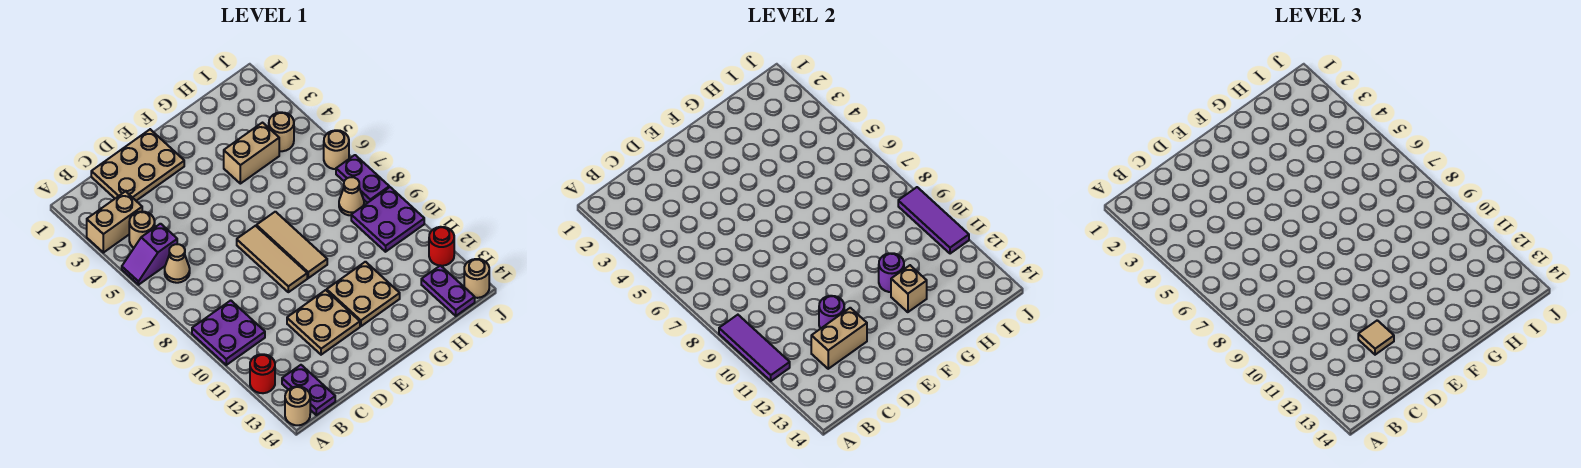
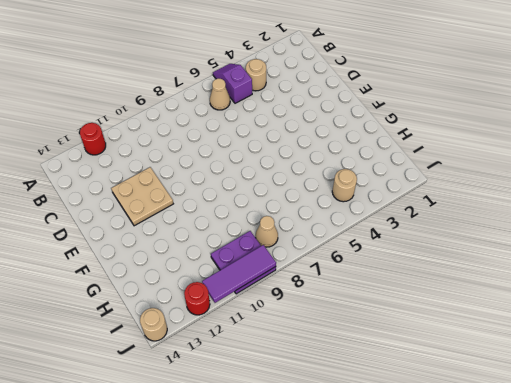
none -> tan 1x2 brick [87,192,142,253]
none -> purple 2x2 plate [192,300,265,365]
none -> tan 1x1 round brick [285,387,310,425]

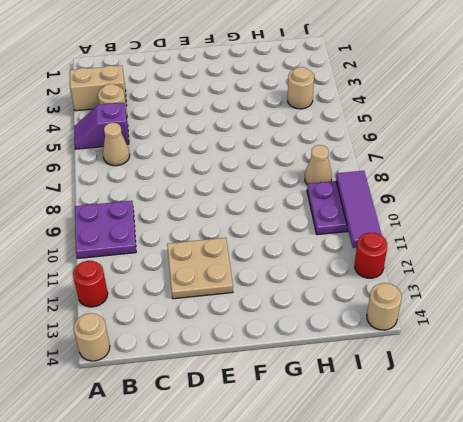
none -> purple 1x2 plate [282,365,335,415]
none -> tan 2x3 plate [91,129,184,201]
none -> tan 1x3 tile [237,226,307,292]

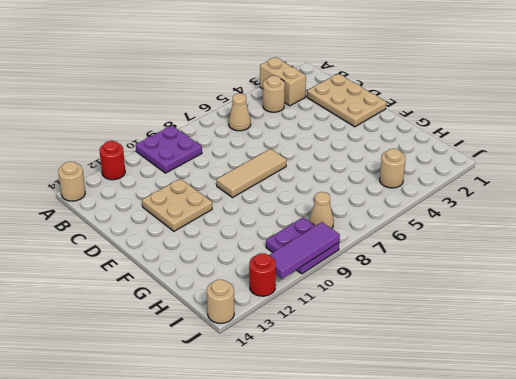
none -> purple 1x2 slope [122,224,177,285]
none -> purple 1x2 plate [282,365,335,415]
none -> tan 1x3 tile [256,212,327,278]

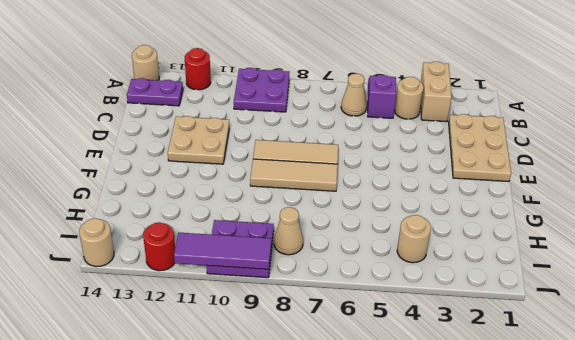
none -> tan 2x2 plate [327,262,400,326]
none -> tan 1x2 brick [224,123,279,184]
none -> purple 1x2 plate [421,266,475,316]

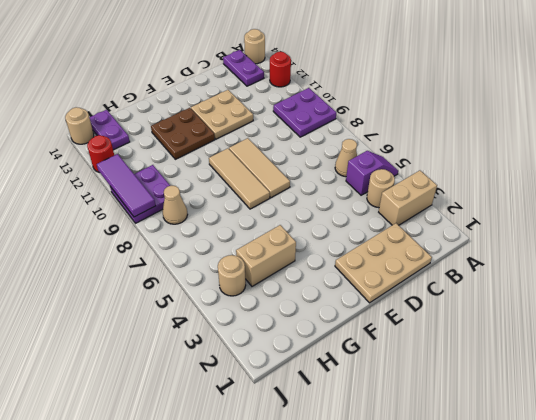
brown 2x2 plate [151,108,215,159] -> tan 2x2 plate [327,262,400,326]
none -> tan 1x1 round brick [324,130,349,169]
none -> purple 1x2 plate [336,155,389,203]
none -> purple 1x3 tile [719,315,790,381]

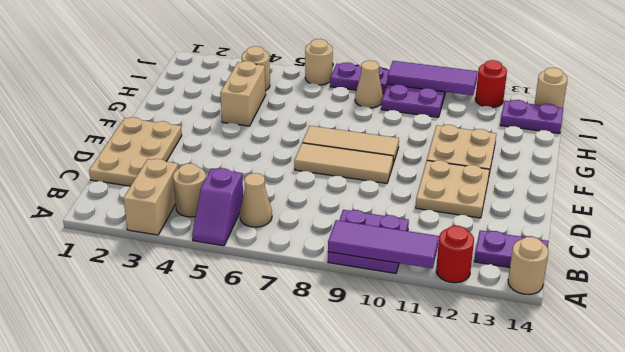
none -> tan 1x2 brick [811,308,867,369]
none -> purple 1x1 round brick [819,296,844,329]
none -> purple 1x1 round brick [879,253,904,292]

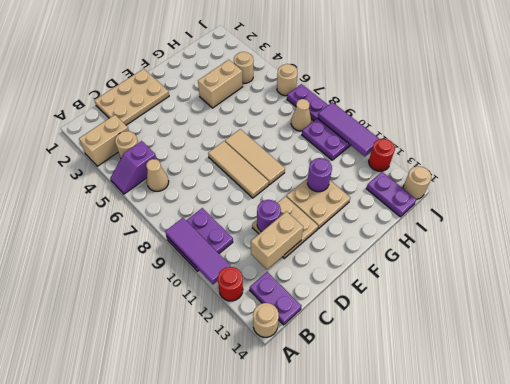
none -> tan 1x1 brick [891,265,927,312]
none -> tan 1x1 tile [1358,320,1394,355]

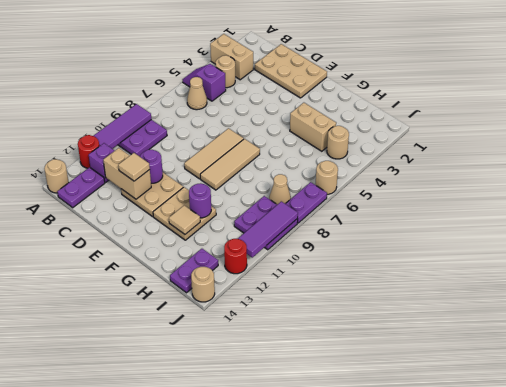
purple 1x1 brick [89,143,115,183] -> none
tan 1x1 tile [169,205,200,234] -> tan 1x1 brick [891,265,927,312]

